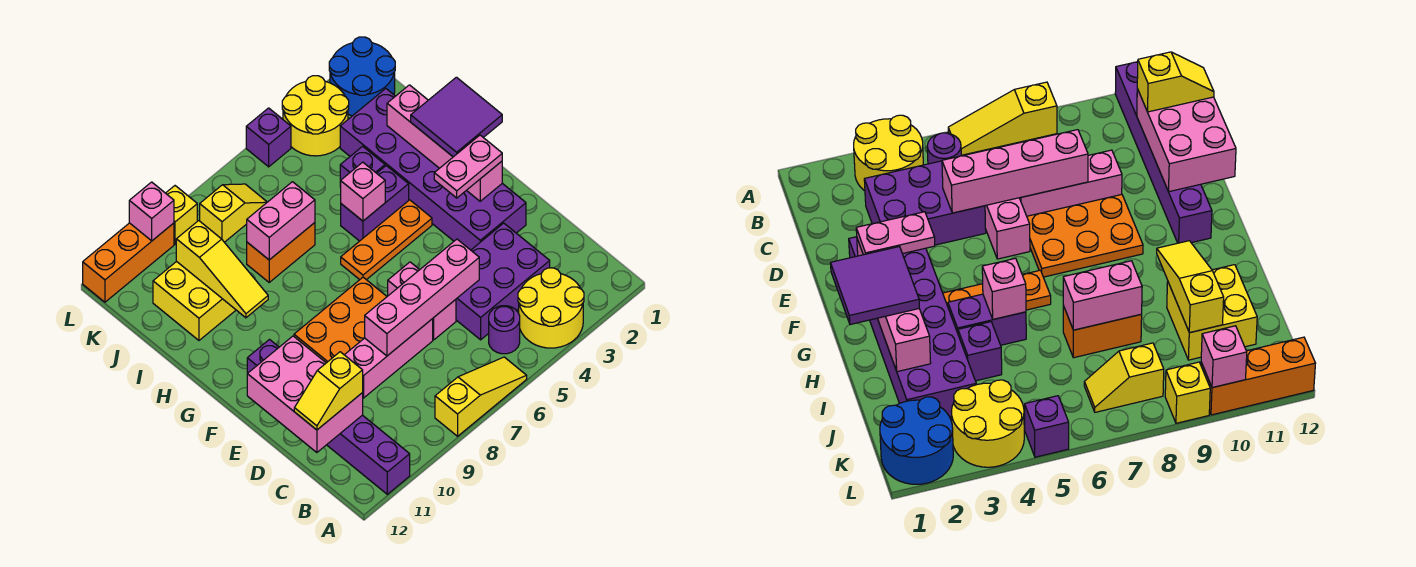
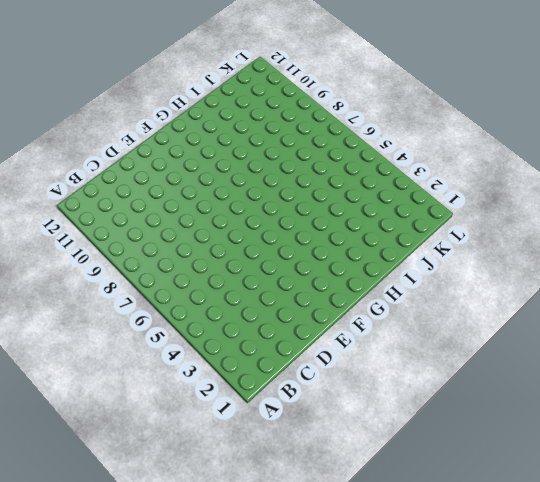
none -> yellow 2x2 round brick [518,268,584,348]
none -> yellow 1x3 slope [435,357,527,436]
none -> purple 1x6 brick [247,340,410,494]
none -> purple 1x1 round brick [489,306,520,354]

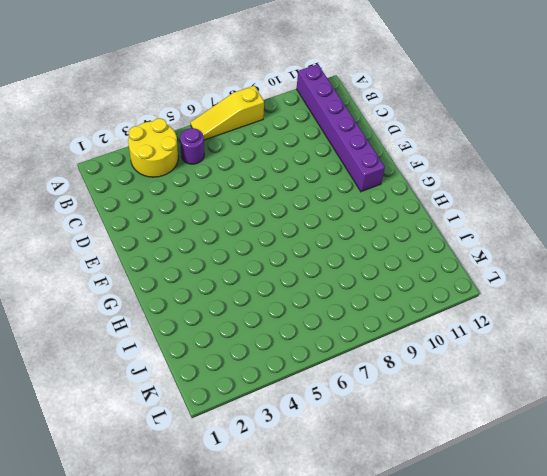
none -> purple 2x3 brick [456,223,550,340]
none -> pink 1x2 brick [388,262,456,340]
none -> pink 1x3 brick [345,319,433,398]
none -> purple 2x6 brick [340,89,526,250]

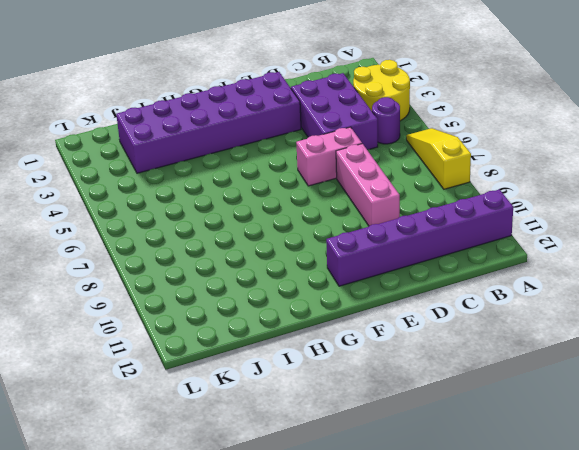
none -> orange 2x3 plate [294,277,387,363]
none -> orange 1x3 plate [341,200,432,280]
none -> purple 1x2 brick [341,166,409,241]
none -> purple 1x1 brick [340,146,385,187]

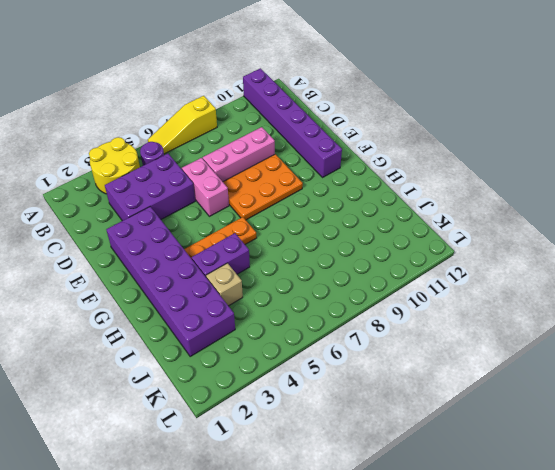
tan 1x1 brick [206,263,243,306] -> purple 1x1 brick [340,146,385,187]
none -> orange 1x2 brick [247,223,315,282]
none -> yellow 2x2 brick [153,261,236,340]
none -> blue 2x2 round brick [329,37,395,116]
none -> yellow 2x2 round brick [282,76,349,156]

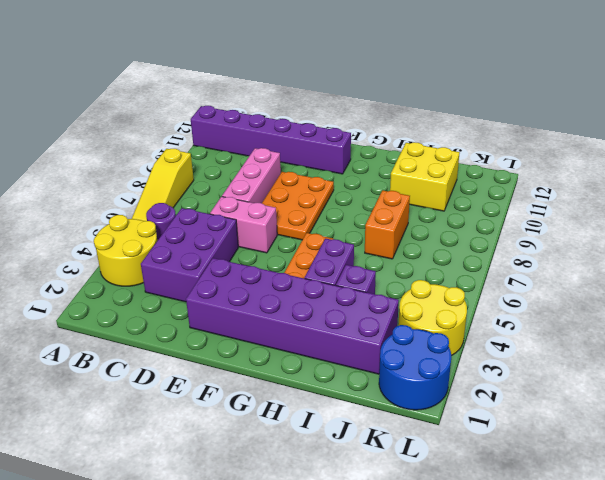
none -> yellow 1x2 slope [200,184,267,242]
none -> purple 1x1 brick [246,108,291,167]
none -> yellow 1x1 brick [166,186,197,244]
none -> orange 1x3 brick [83,223,174,302]

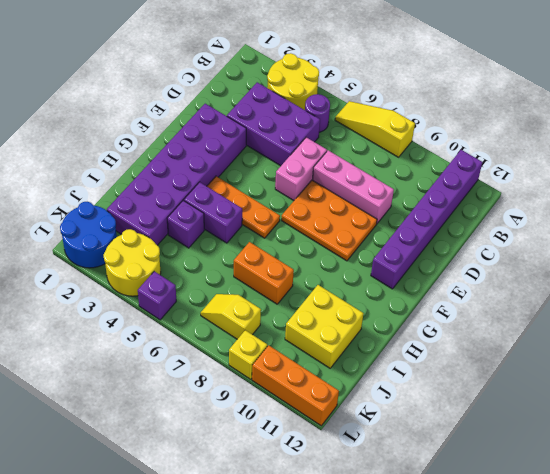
none -> pink 2x3 brick [247,336,363,452]
none -> pink 1x4 brick [365,239,479,356]
none -> pink 1x4 brick [387,85,502,201]
none -> pink 1x1 brick [341,162,385,221]

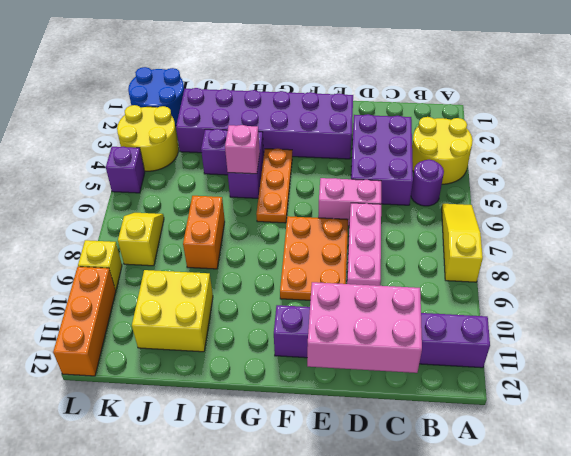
none -> pink 1x4 brick [365,239,479,356]
none -> pink 1x4 brick [387,85,502,201]
none -> yellow 1x3 slope [176,221,268,318]
none -> pink 1x2 brick [247,182,315,260]

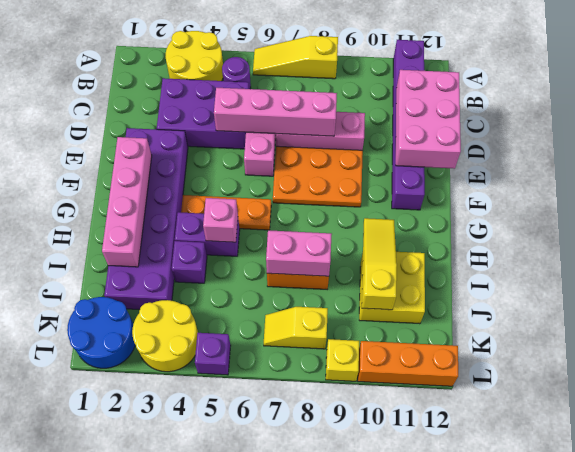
none -> pink 1x1 brick [129,182,174,241]
none -> yellow 1x2 slope [294,352,363,430]
none -> pink 1x2 plate [434,135,502,198]
none -> purple 2x2 tile [411,77,502,157]

